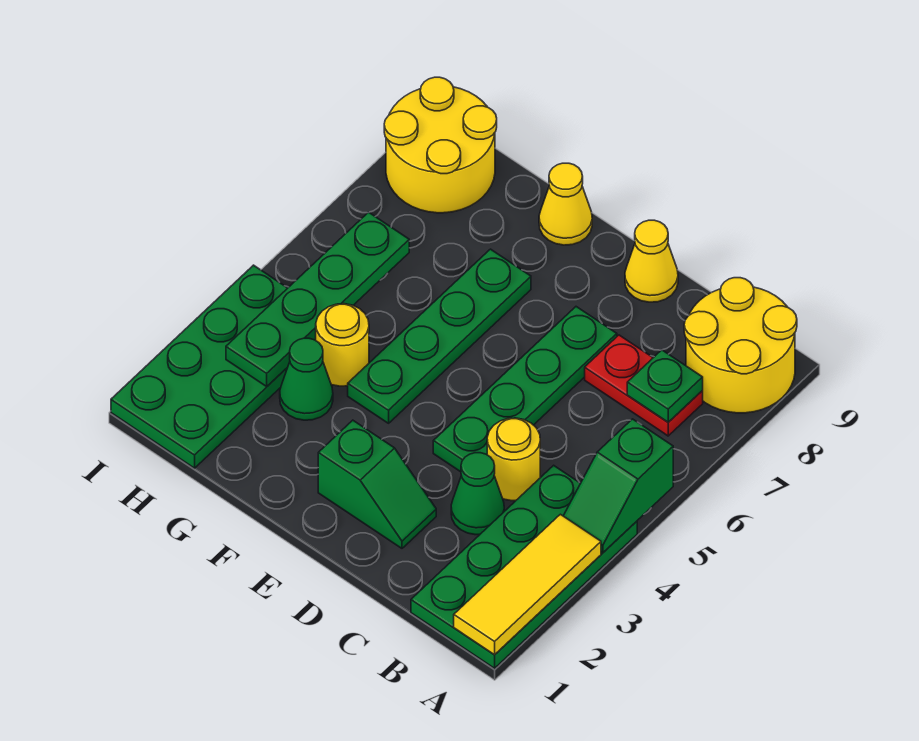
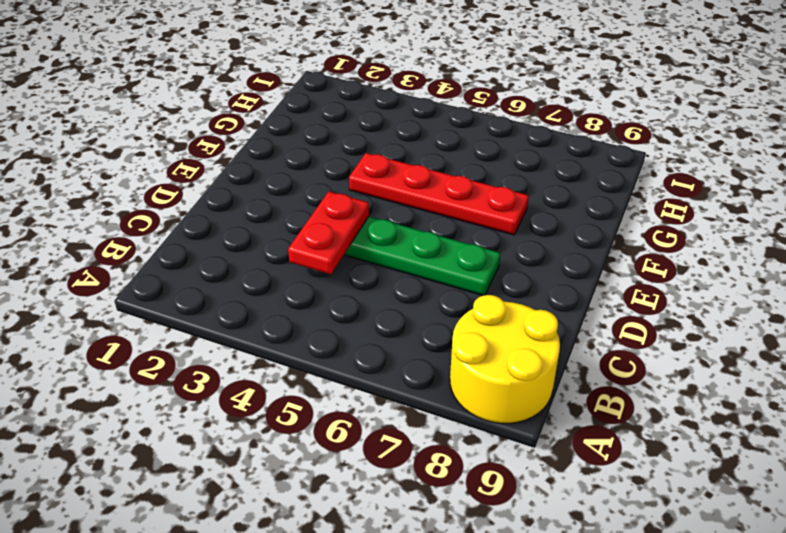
red 1x2 plate [288,191,369,274] -> red 1x2 plate moved to [585,335,703,436]
red 1x4 plate [349,153,529,235] -> green 1x4 plate [348,249,531,423]
none -> green 2x4 plate [411,465,637,668]
none -> green 1x1 cone [451,453,504,535]
none -> yellow 1x1 round brick [487,418,540,501]

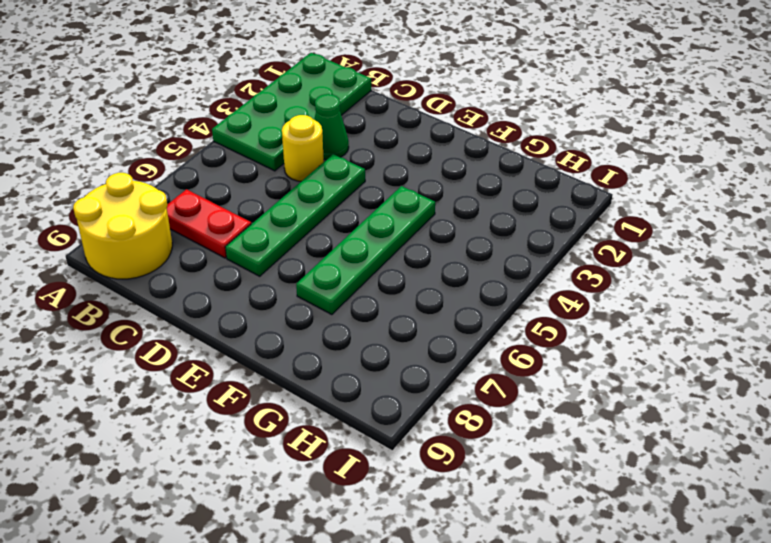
none -> green 1x2 slope [318,420,436,548]
none -> yellow 1x1 cone [625,220,678,302]
none -> yellow 1x1 cone [539,163,592,245]

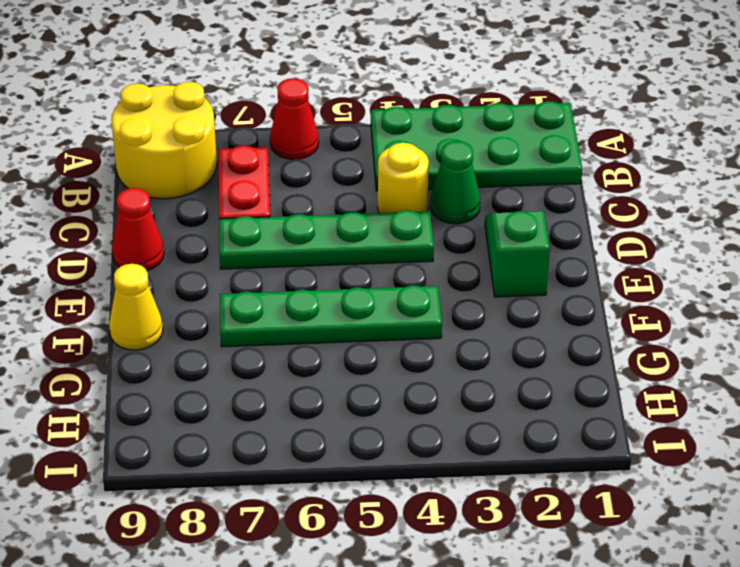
red 1x1 cone [270,78,319,159] -> none
red 1x1 cone [112,188,164,271] -> yellow 1x1 cone [625,220,678,302]
none -> green 1x1 cone [280,338,333,420]
none -> yellow 1x1 round brick [316,304,369,386]
none -> green 2x4 plate [111,265,287,468]

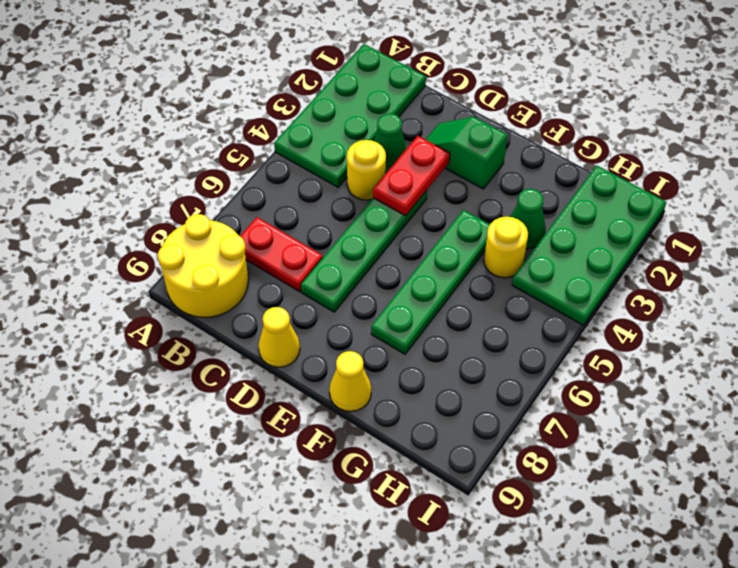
red 1x2 plate [373,136,450,216] -> none
none -> yellow 2x2 round brick [384,77,497,213]
none -> yellow 1x3 tile [454,514,601,655]
none -> green 1x2 slope [564,419,673,553]

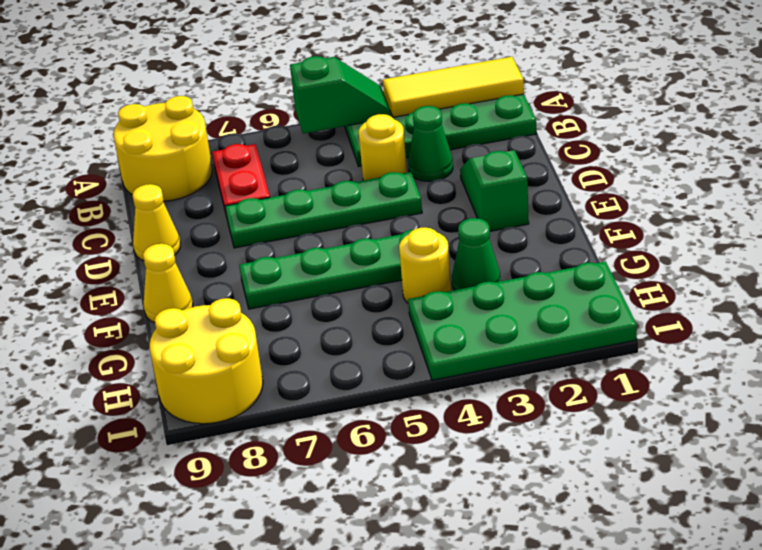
none -> green 1x1 plate [627,350,703,422]
none -> green 1x4 plate [226,212,409,386]

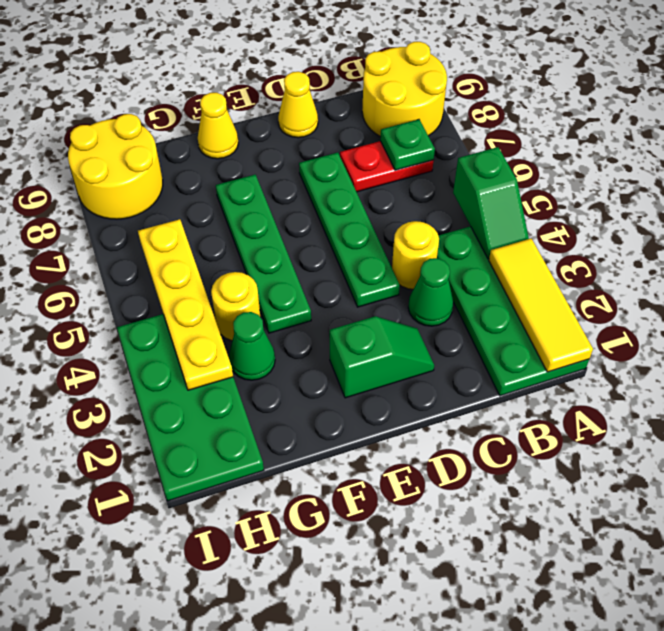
yellow 1x4 plate [138,219,233,390] -> green 1x4 plate [226,212,409,386]

